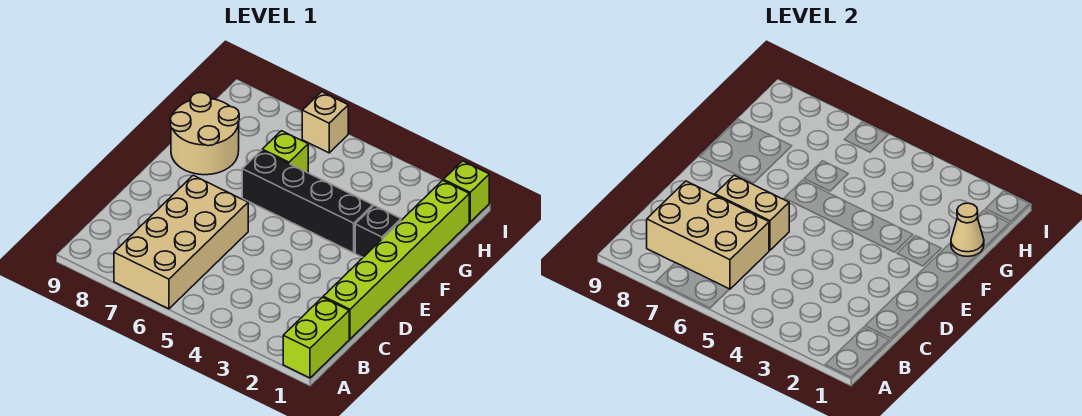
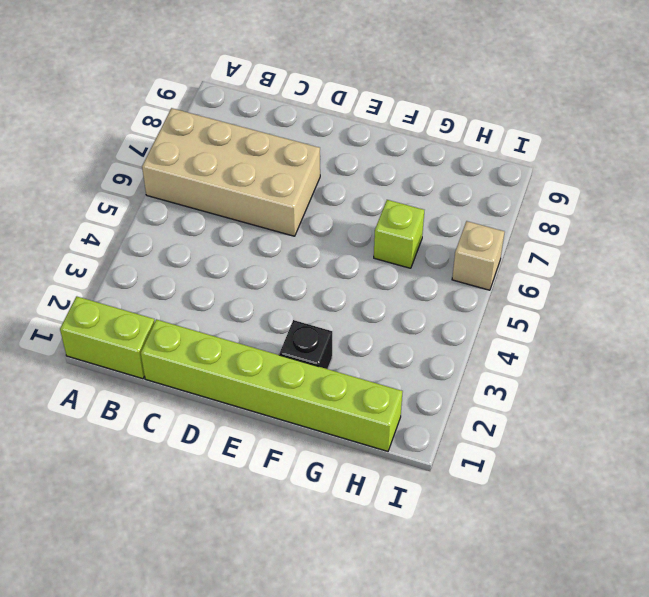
none -> black 1x4 brick [242,150,373,253]
none -> tan 2x2 round brick [170,93,239,175]
none -> lime 1x1 brick [443,161,489,222]

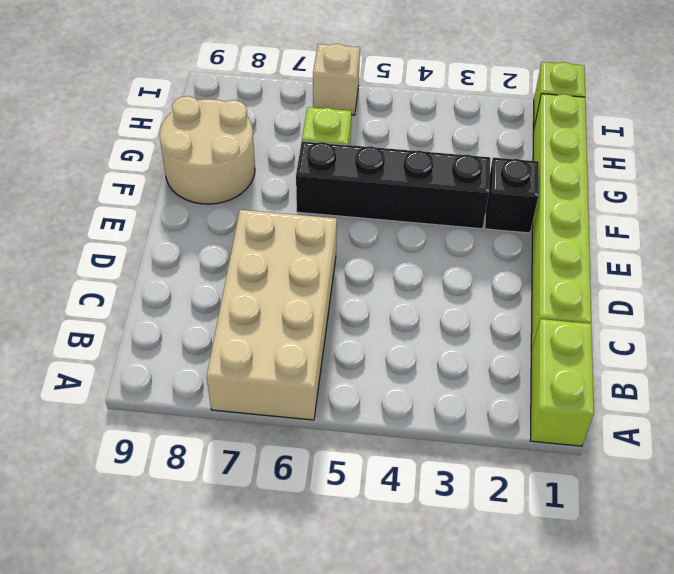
none -> tan 2x3 brick [647,181,769,289]
none -> tan 1x2 brick [715,175,789,250]
none -> tan 1x1 cone [951,203,984,256]

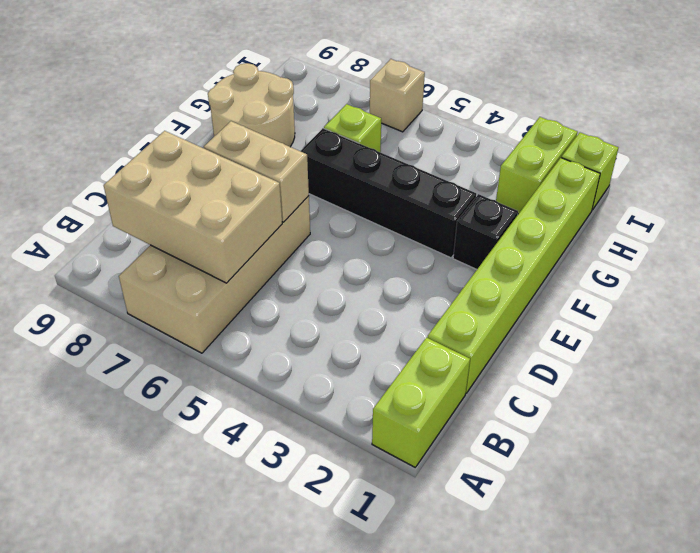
lime 1x2 brick [496,117,578,214] -> none
none -> tan 1x1 cone [951,203,984,256]

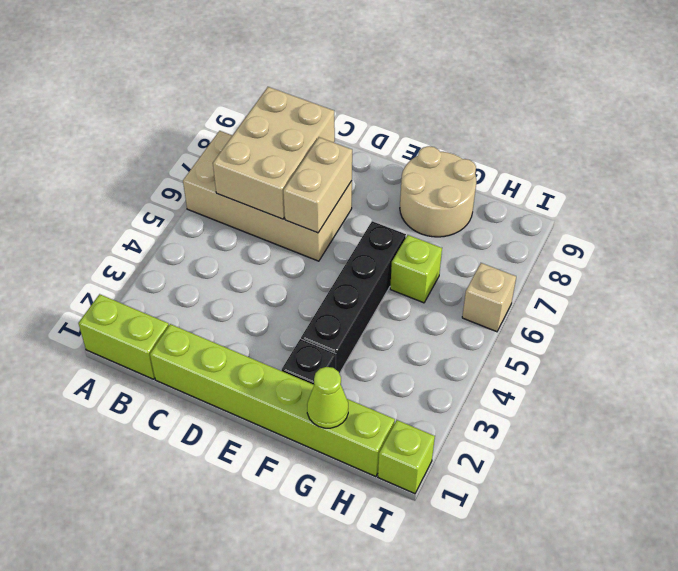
lime 1x1 cone [307,367,348,428] -> tan 1x1 cone [951,203,984,256]

